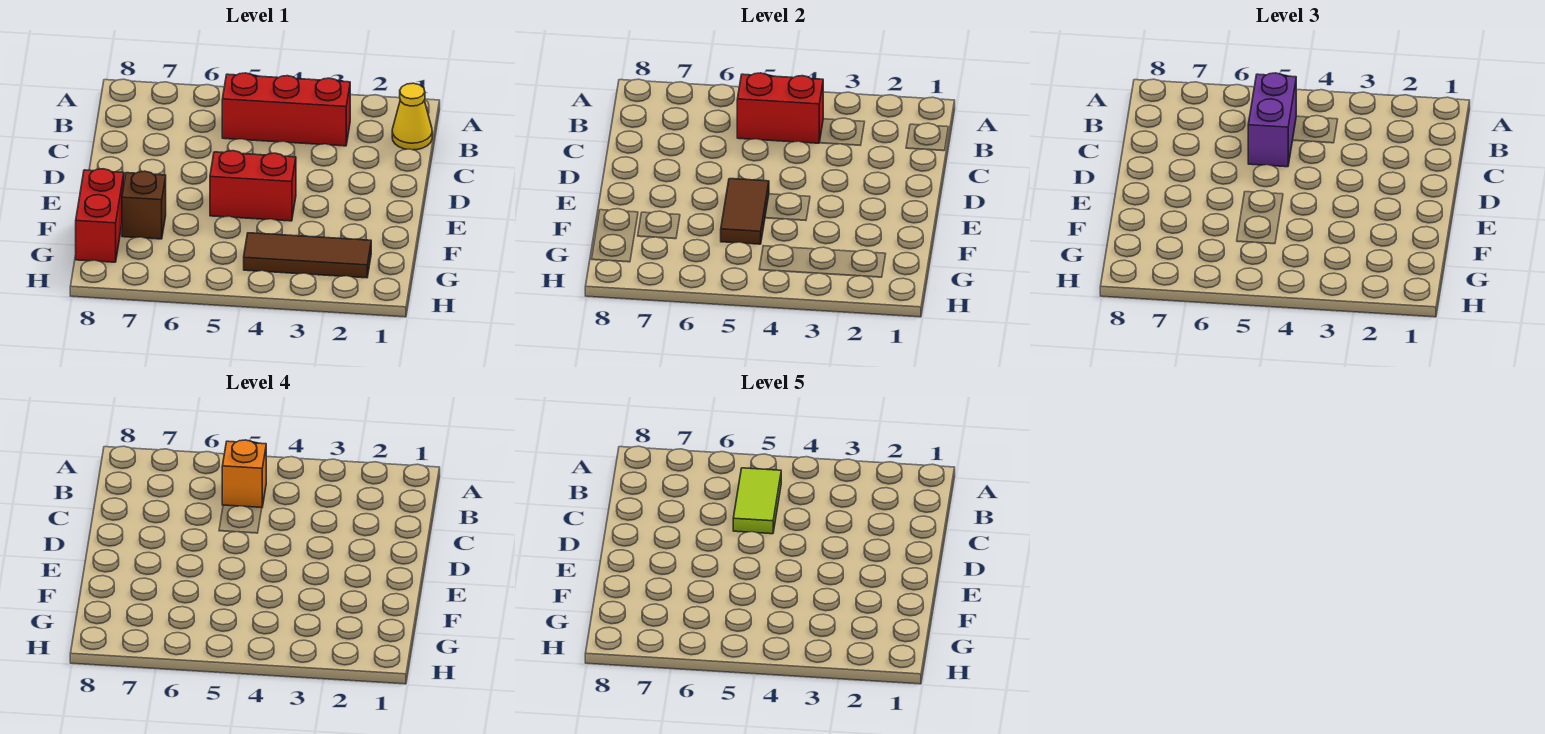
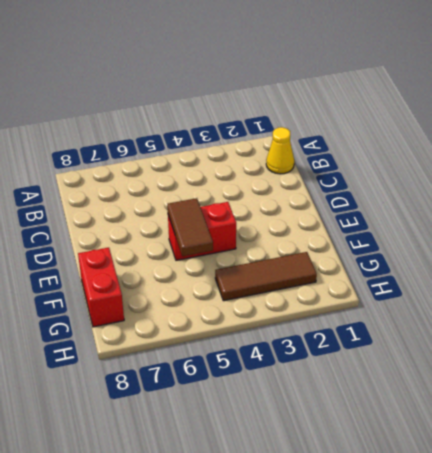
none -> red 1x3 brick [222,73,350,146]
none -> brown 1x1 brick [122,171,166,239]

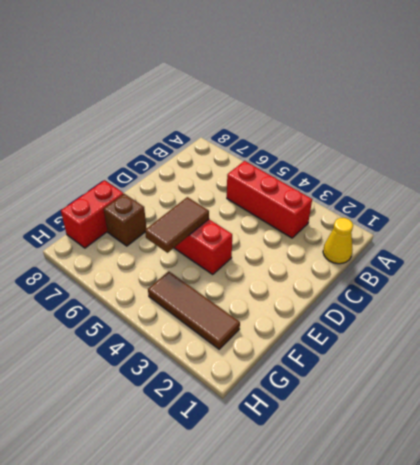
none -> red 1x2 brick [737,73,823,143]
none -> purple 1x2 brick [1248,73,1296,167]

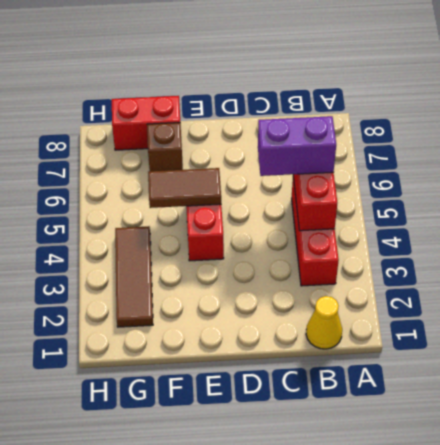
none -> orange 1x1 brick [222,440,266,508]
none -> lime 1x2 tile [733,468,781,534]

